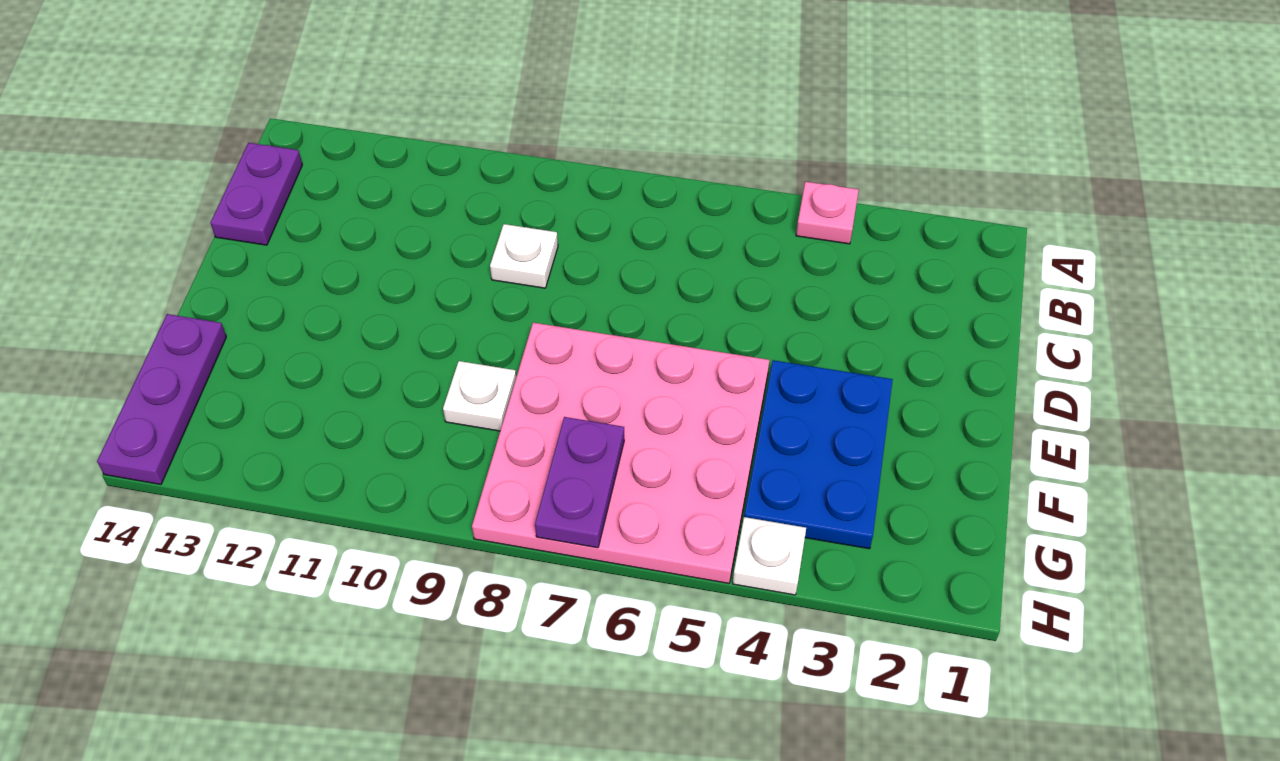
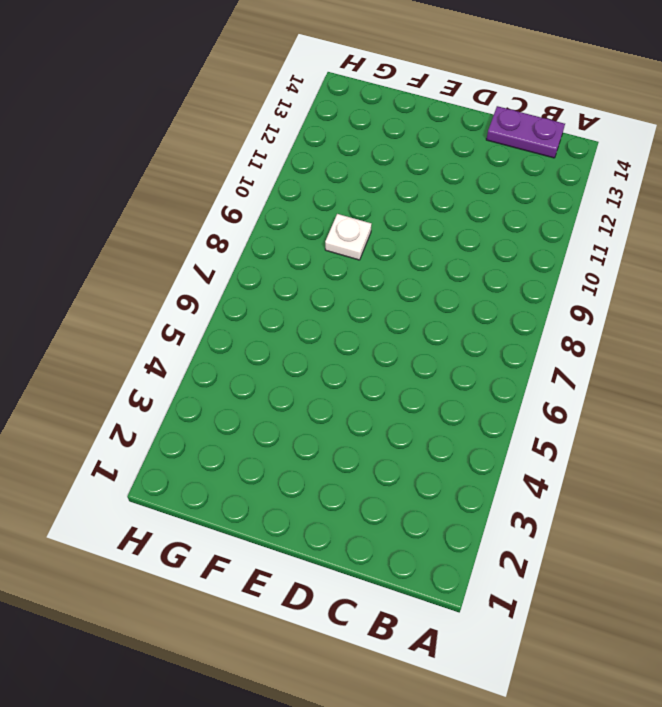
none -> pink 1x1 plate [796,182,859,244]
none -> white 1x1 plate [490,224,558,288]

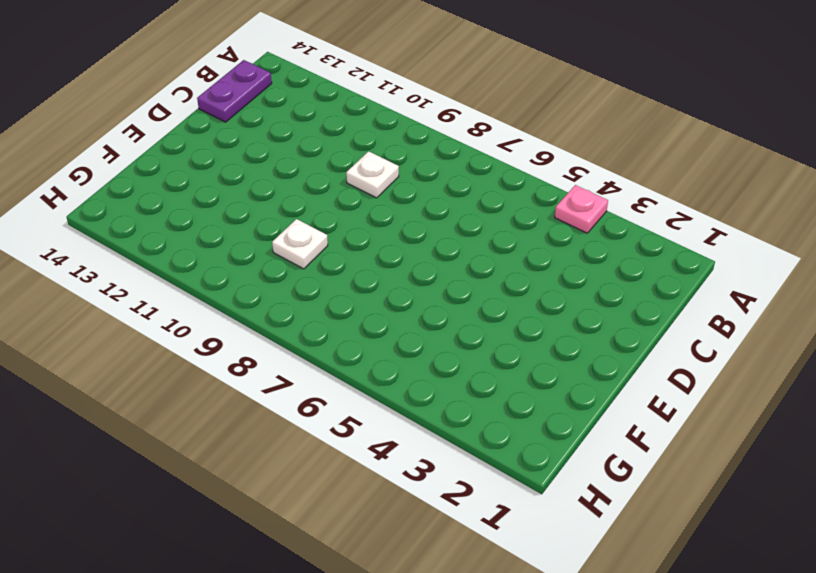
none -> blue 2x3 plate [744,360,893,549]
none -> pink 4x4 plate [472,323,769,583]

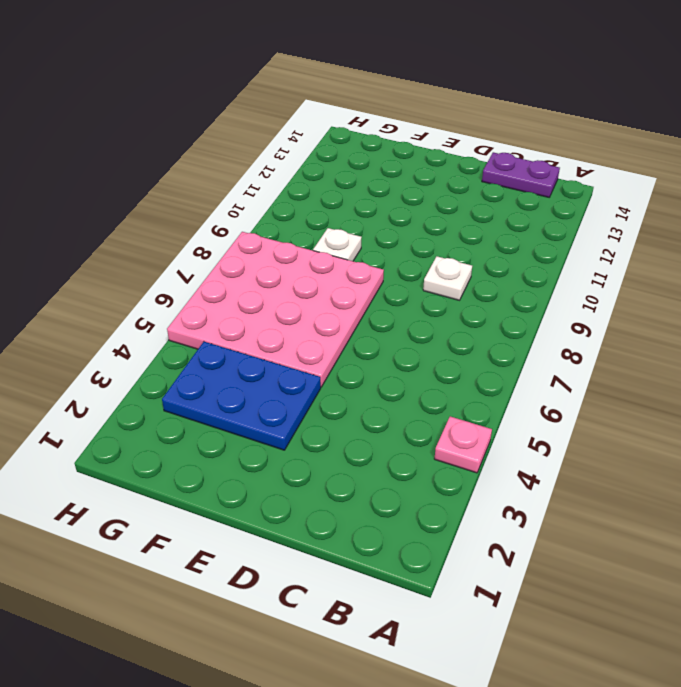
none -> purple 1x3 plate [97,314,226,484]
none -> white 1x1 plate [733,517,806,595]

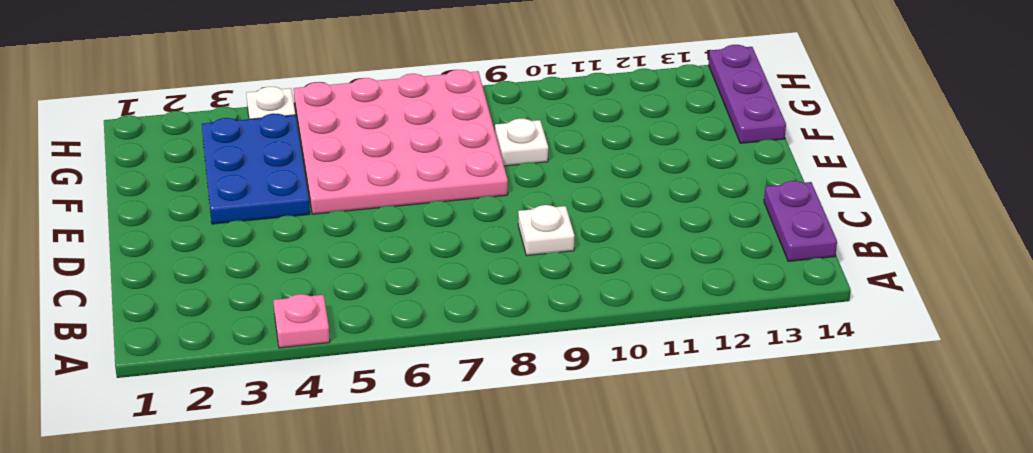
none -> purple 1x2 plate [535,417,624,548]

